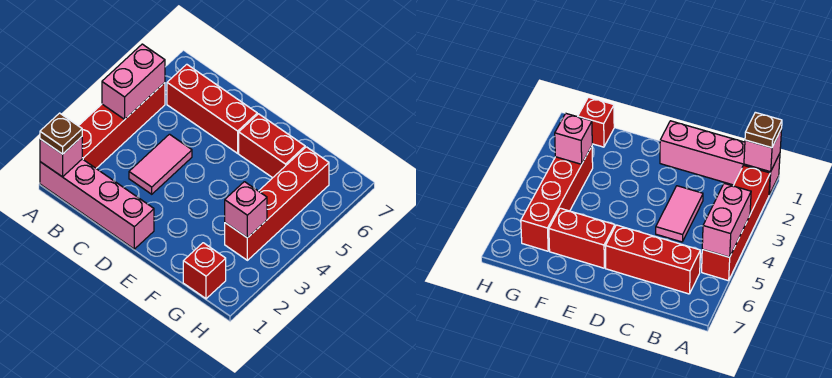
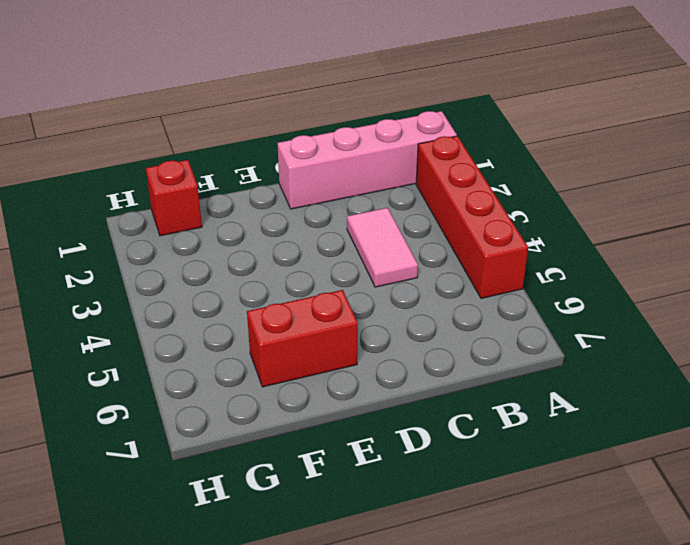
none -> red 1x3 brick [167,64,257,153]
none -> red 1x4 brick [225,147,329,260]

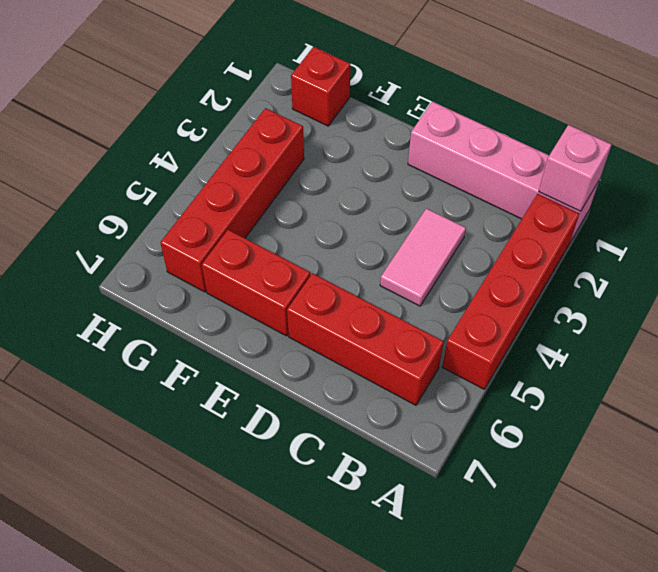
none -> pink 1x2 brick [102,44,165,119]
none -> pink 1x1 brick [225,182,267,238]

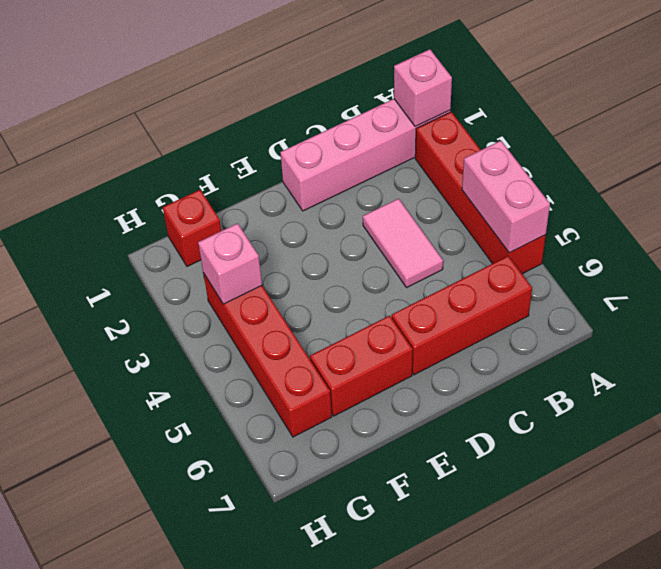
none -> brown 1x1 plate [40,113,82,154]

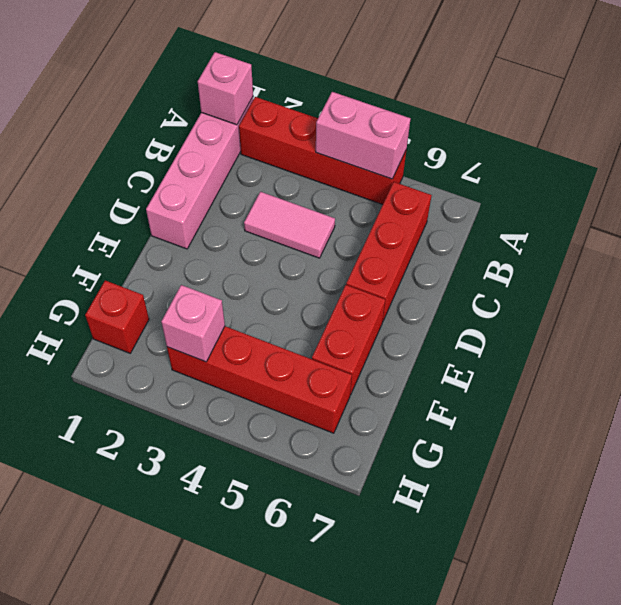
none -> brown 1x1 plate [40,113,82,154]

